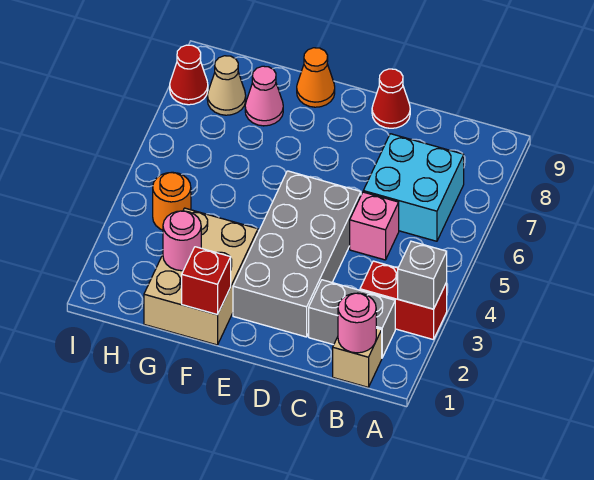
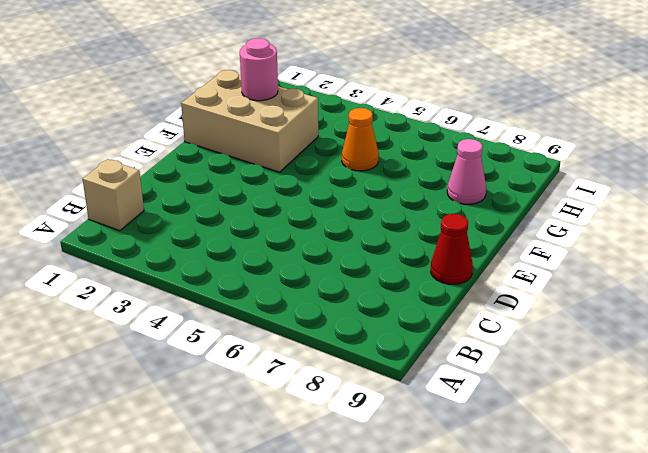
orange 1x1 cone [342,108,379,171] -> orange 1x1 cone moved to [297,48,335,107]
none -> red 1x2 brick [360,261,447,340]
none -> grey 1x2 brick [309,280,395,357]
none -> cyan 2x2 brick [363,134,464,241]

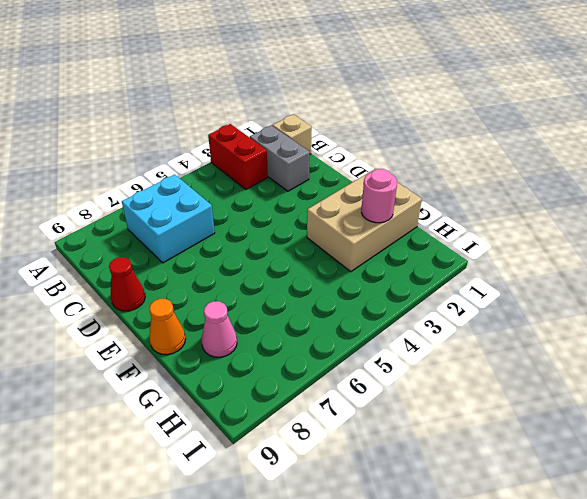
none -> pink 1x1 brick [350,192,399,260]
none -> grey 2x4 brick [233,171,361,337]
none -> orange 1x1 round brick [153,172,191,230]

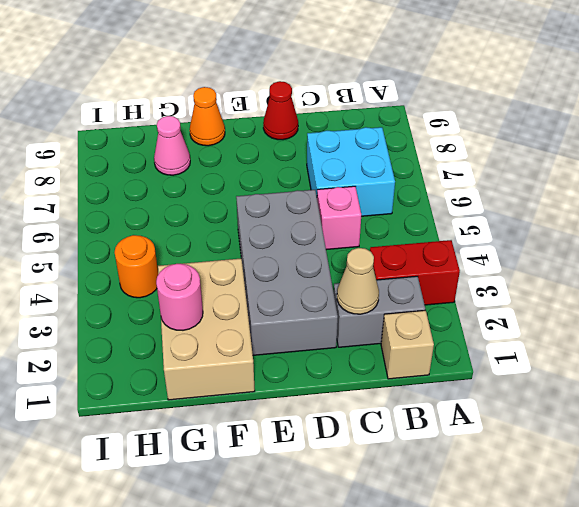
tan 1x1 cone [337,248,379,314] -> tan 1x1 cone moved to [207,56,246,115]
none -> red 1x1 cone [170,45,208,105]
none -> grey 1x1 brick [398,241,447,309]
none -> pink 1x1 round brick [338,293,376,353]

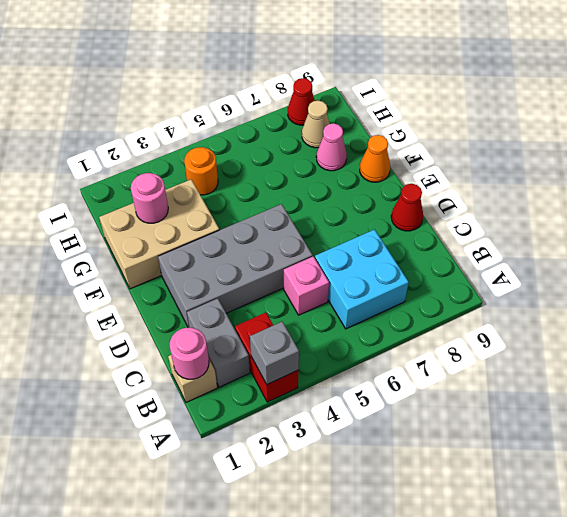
none -> red 1x1 brick [182,247,231,315]

